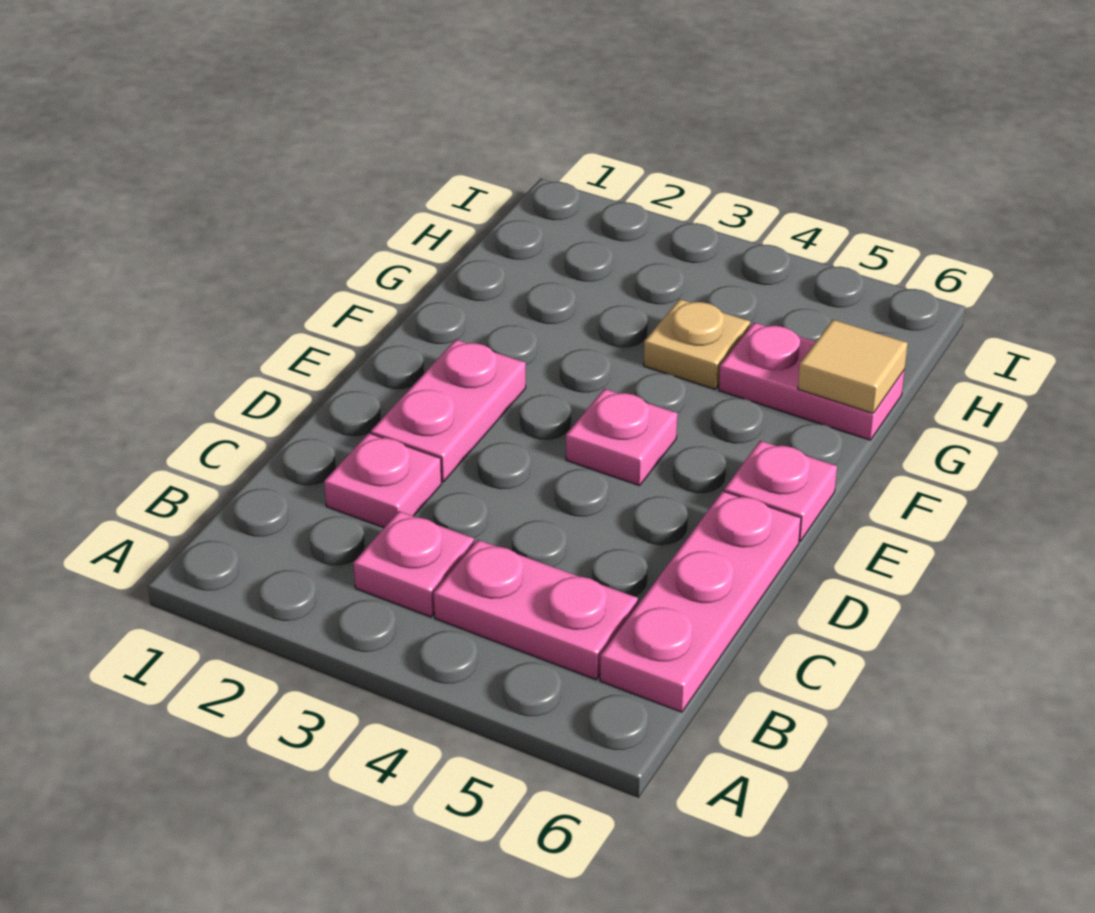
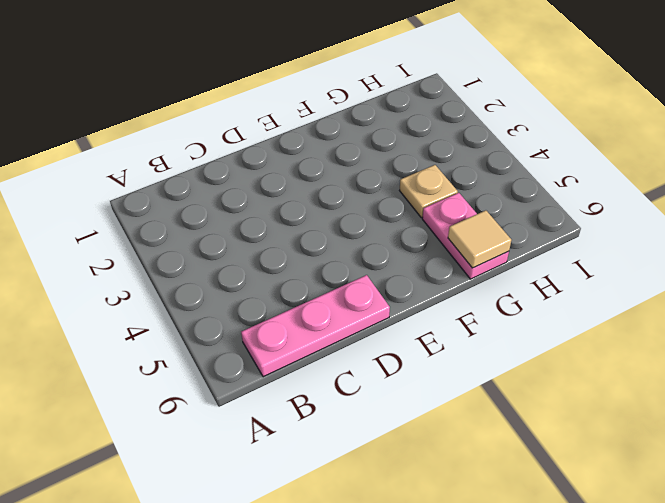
none -> pink 1x1 plate [354,511,474,617]
none -> pink 1x2 plate [434,540,638,680]

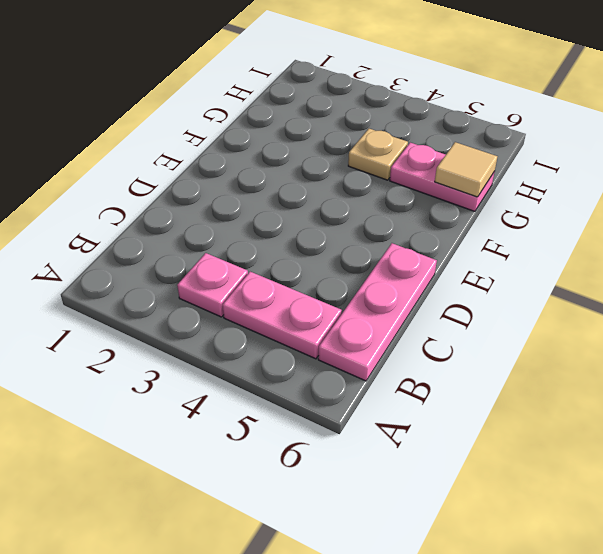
none -> pink 1x1 plate [324,433,442,528]
none -> pink 1x2 plate [371,340,526,482]

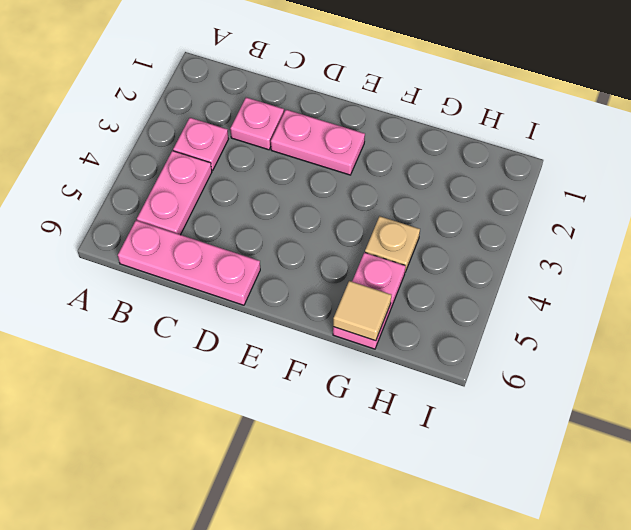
none -> pink 1x1 plate [566,389,678,486]
none -> pink 1x1 plate [724,441,837,541]

